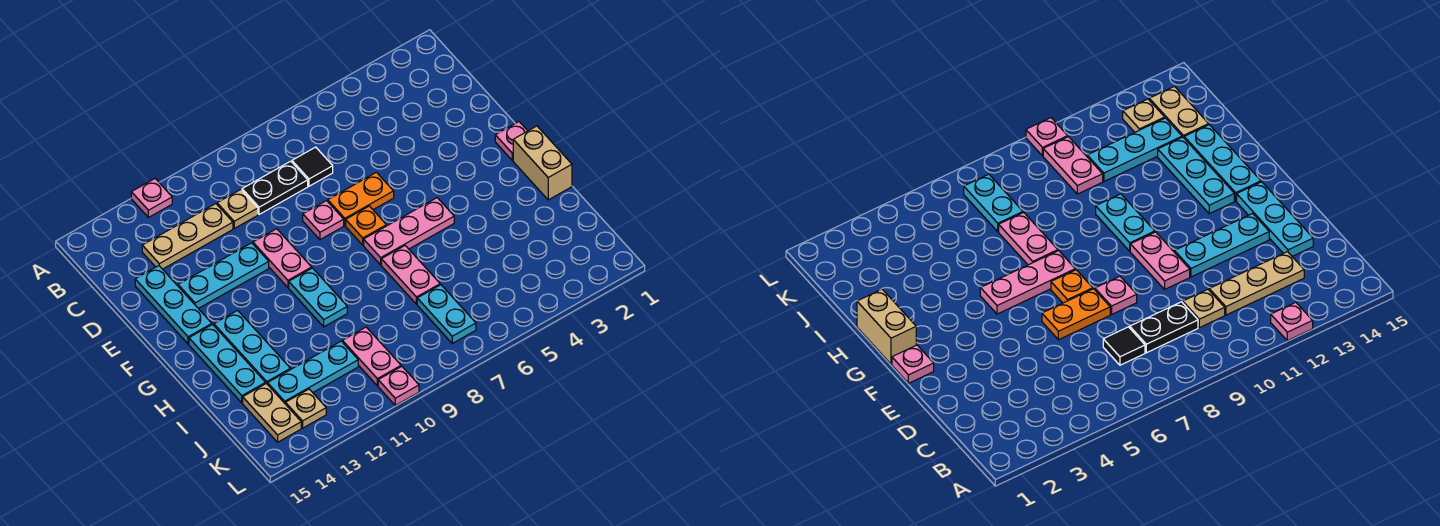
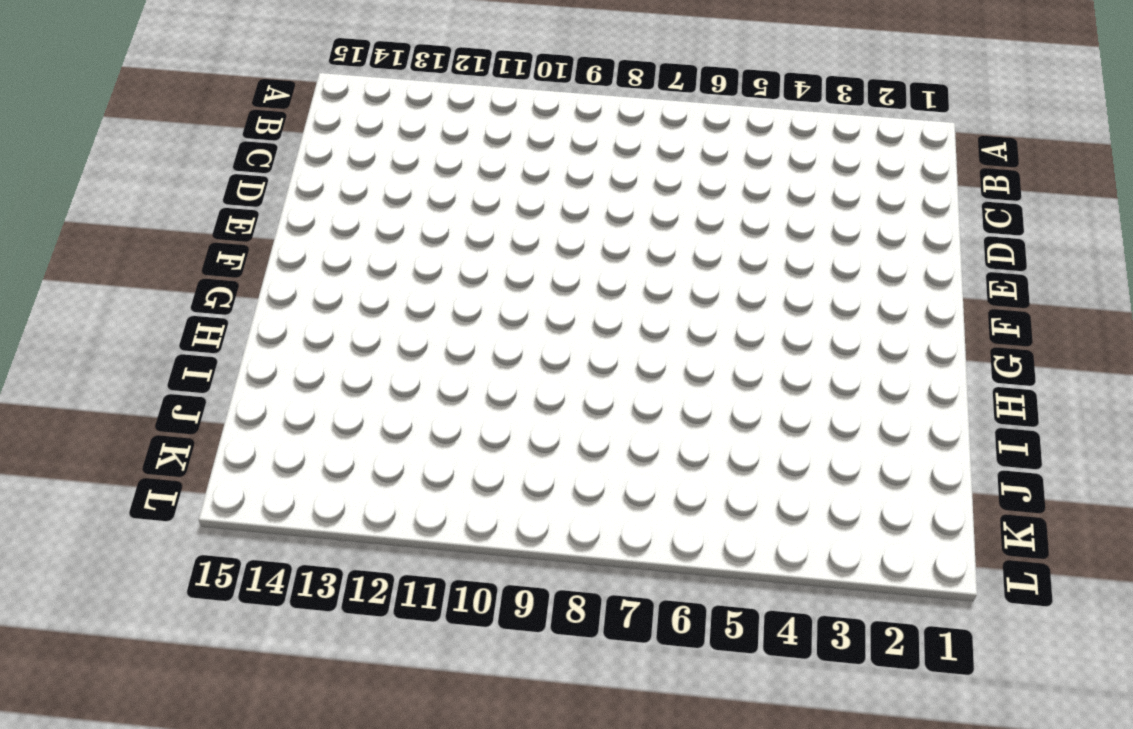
none -> pink 1x1 plate [131,179,172,217]
none -> black 1x1 tile [292,147,333,186]
none -> black 1x2 plate [242,161,308,214]

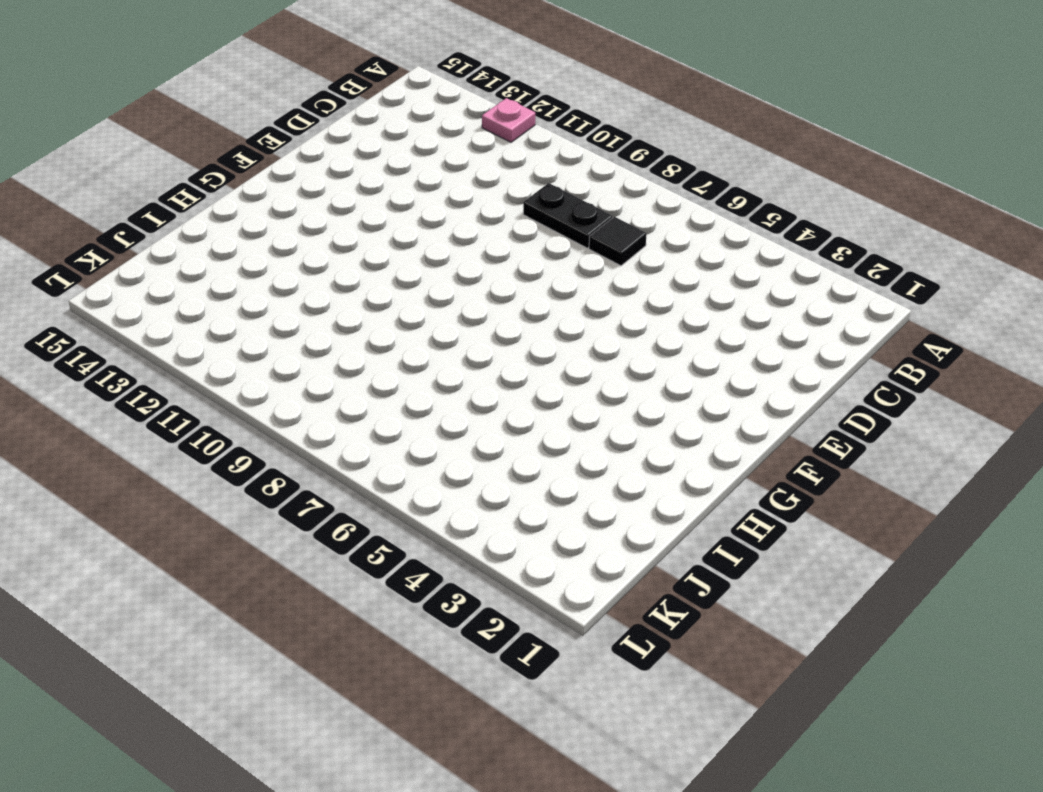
none -> tan 1x1 plate [217,190,258,228]
none -> tan 1x3 plate [142,204,233,269]
none -> cyan 1x3 plate [135,266,212,344]

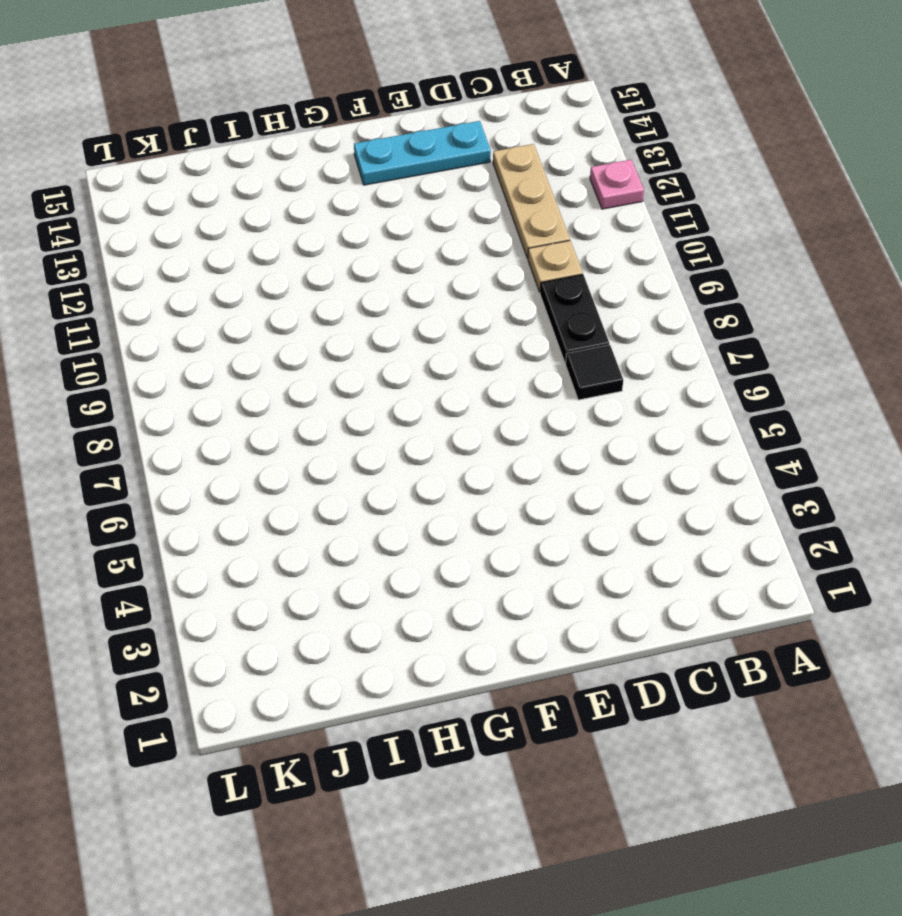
none -> orange 1x2 plate [328,172,394,225]
none -> pink 1x1 plate [303,201,344,240]
none -> pink 1x2 plate [253,229,312,287]

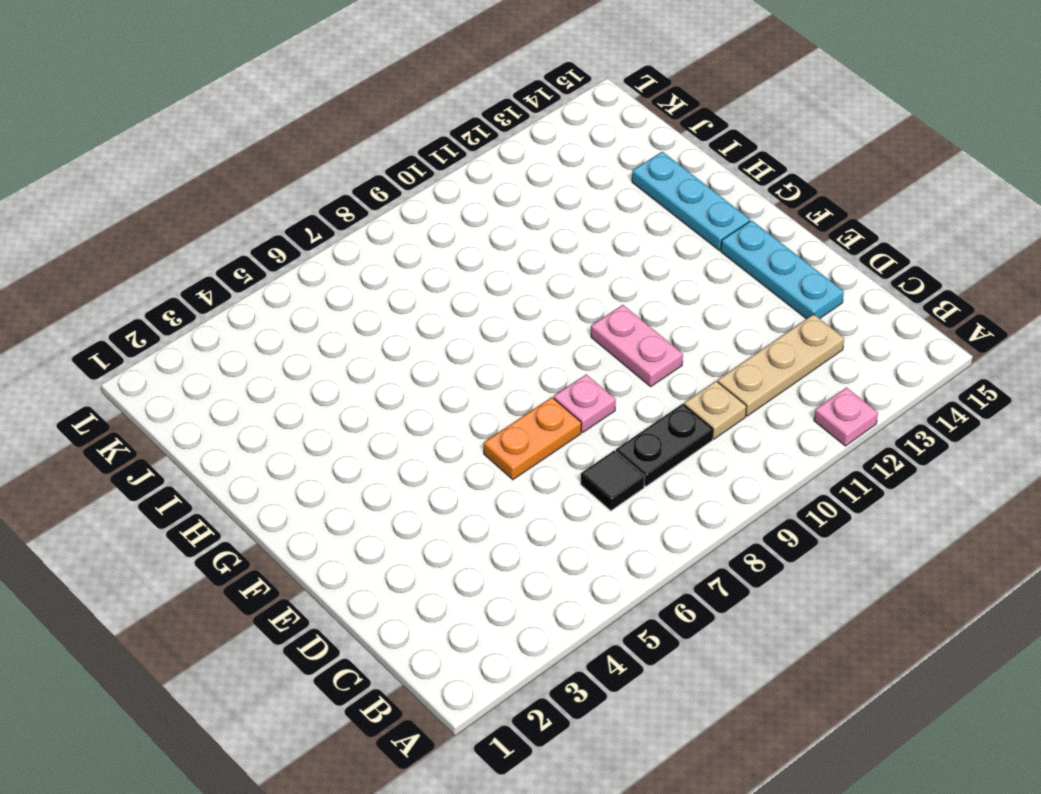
none -> cyan 1x3 plate [178,243,269,309]
none -> pink 1x1 plate [495,122,527,161]
none -> orange 1x1 plate [346,206,386,245]

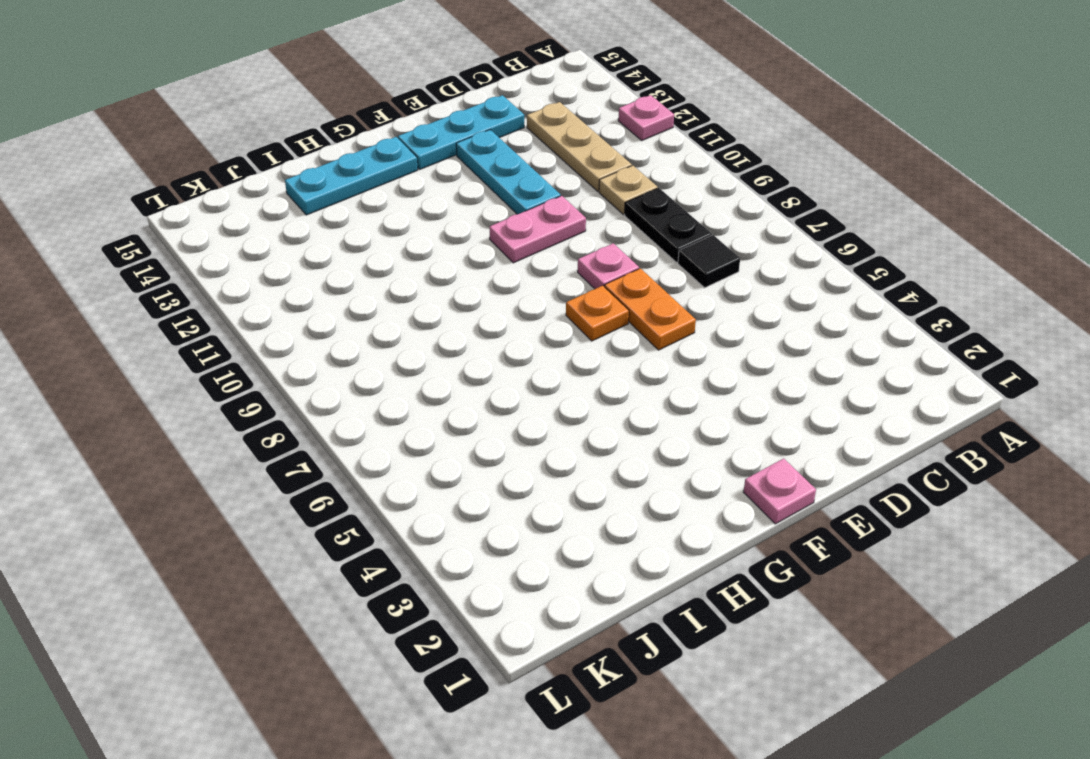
none -> tan 1x2 brick [513,126,572,200]
none -> pink 1x3 plate [364,198,454,265]
none -> cyan 1x2 plate [289,268,347,327]

